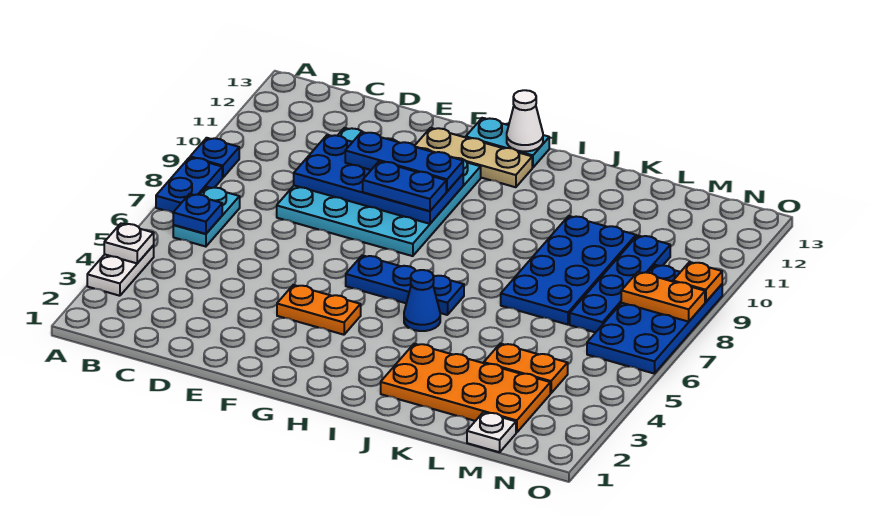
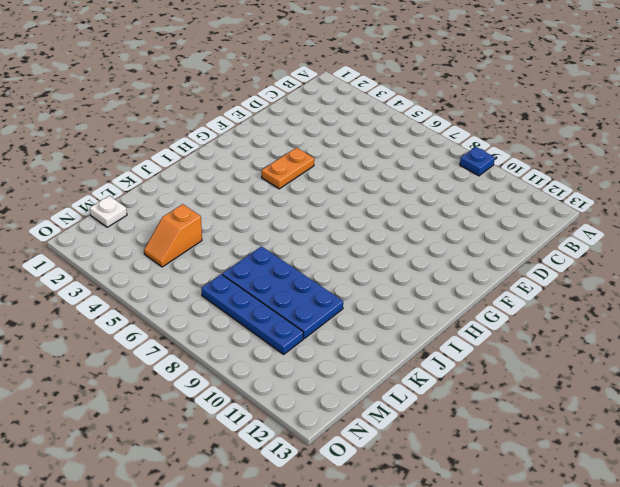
orange 1x2 slope [144,204,202,267] -> orange 1x2 plate [484,343,568,393]
none -> white 1x2 plate [87,246,154,296]
none -> blue 1x2 plate [156,157,222,213]
none -> cyan 1x2 plate [173,187,240,247]

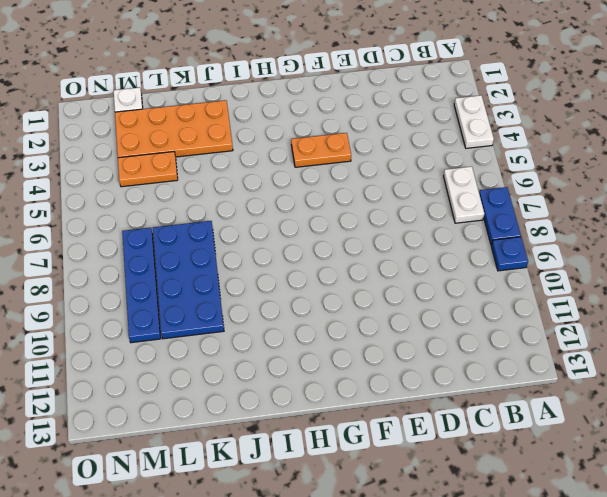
white 1x2 plate [444,166,484,223] -> cyan 1x2 plate [173,187,240,247]
none -> cyan 4x4 plate [277,128,481,256]
none -> tan 1x3 plate [415,128,532,187]
none -> blue 1x3 plate [346,255,464,315]

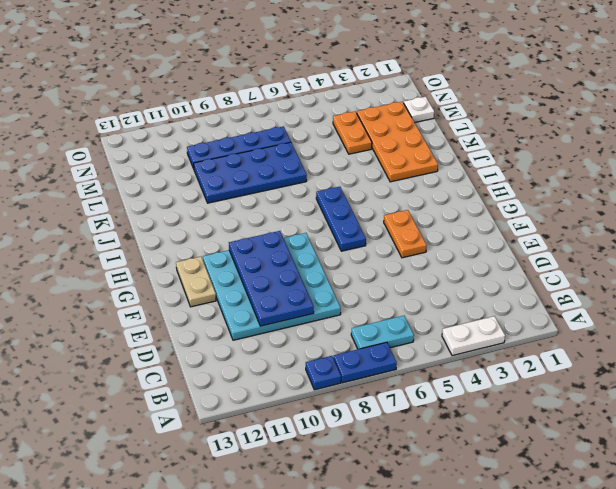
tan 1x2 plate [176,257,216,307] -> tan 1x3 plate [415,128,532,187]
none -> cyan 1x2 plate [466,118,549,168]
none -> blue 1x1 cone [404,270,440,331]
none -> blue 2x4 plate [587,265,722,374]

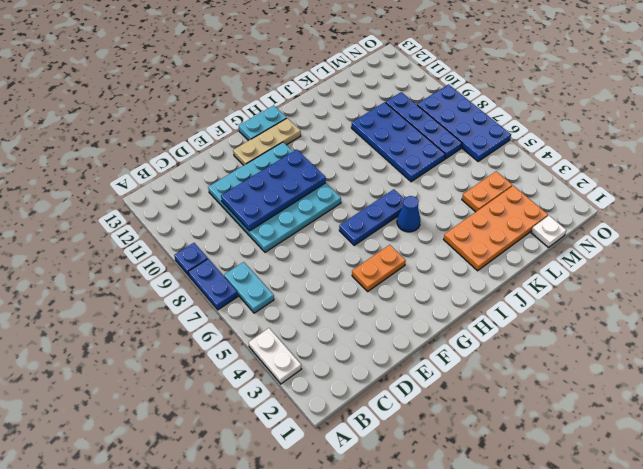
none -> white 1x1 plate [104,223,154,263]
none -> blue 1x1 plate [173,194,222,234]
none -> white 1x1 cone [507,90,543,151]

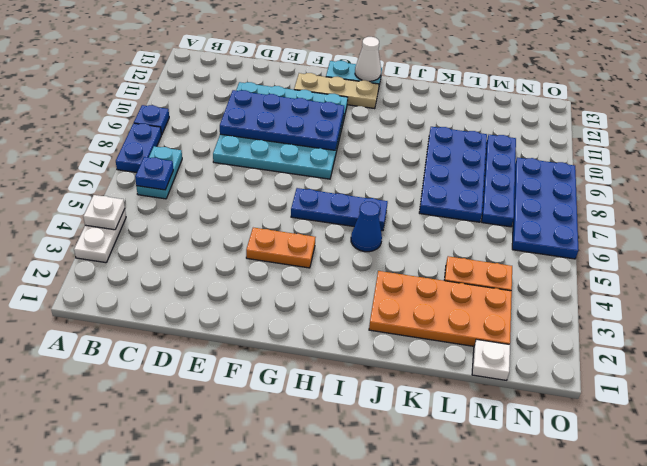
none -> orange 1x2 plate [621,272,705,322]
none -> orange 1x1 plate [673,262,722,302]
none -> blue 1x3 plate [345,132,463,191]

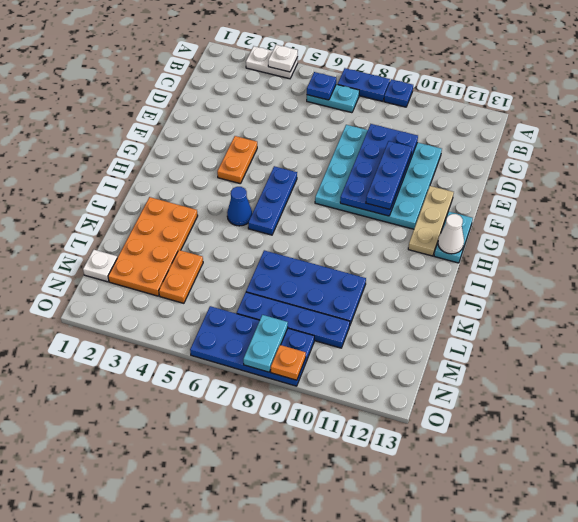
cyan 1x2 plate [243,315,288,372] -> orange 1x2 plate [621,272,705,322]
none -> blue 1x2 plate [363,161,446,211]

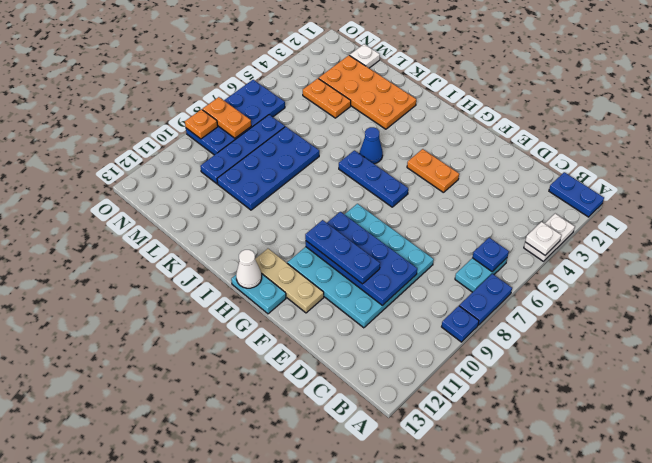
blue 1x2 plate [549,172,604,217] -> blue 1x2 plate moved to [363,161,446,211]

